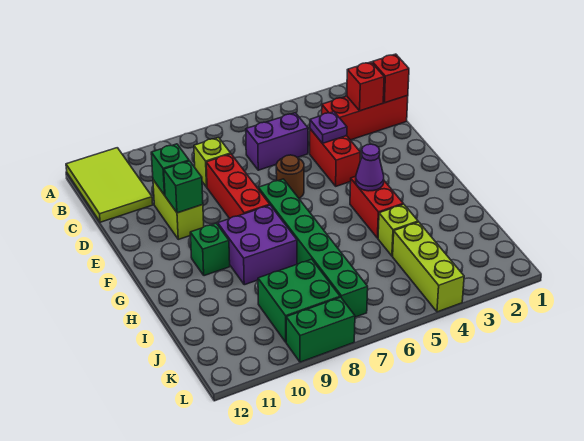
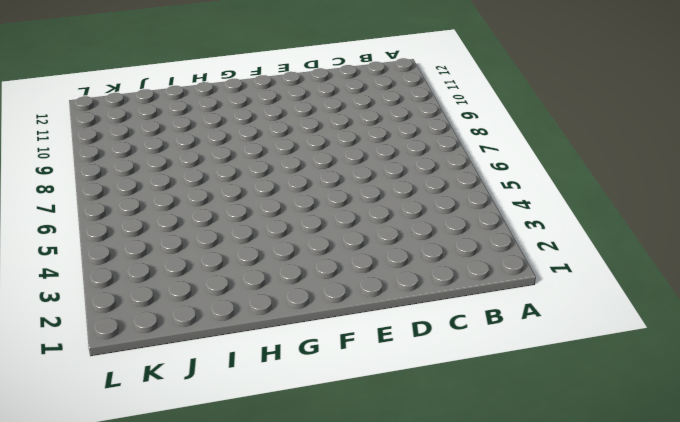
none -> lime 2x3 tile [66,148,153,222]
none -> red 1x3 brick [322,95,408,140]
none -> purple 1x2 brick [246,113,308,170]

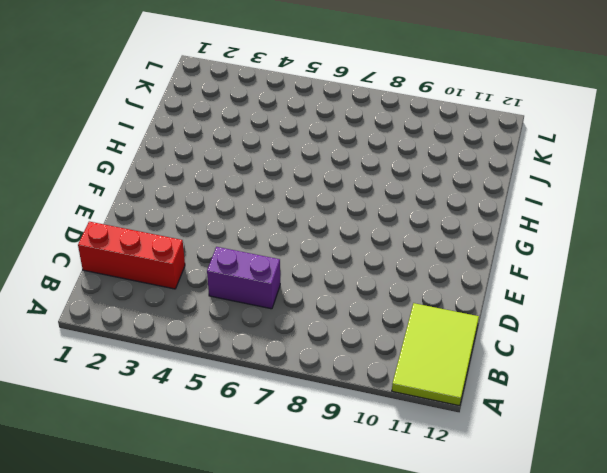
none -> lime 1x1 brick [194,138,231,187]
none -> red 1x2 brick [310,129,361,186]
none -> red 1x3 brick [206,154,270,219]

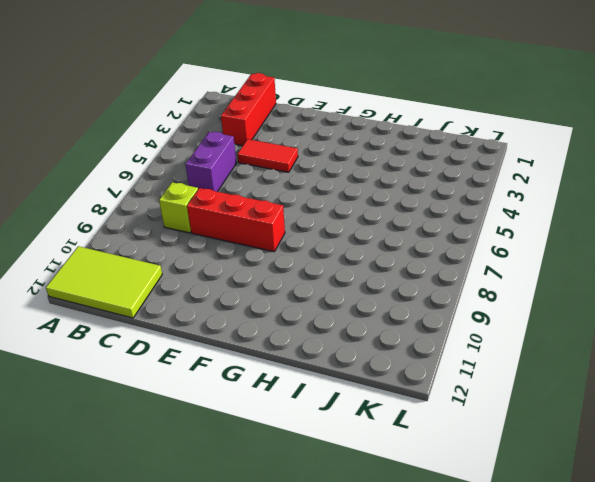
red 1x2 tile [237,139,298,172] -> red 1x2 brick [310,129,361,186]
none -> lime 1x2 brick [153,180,204,239]
none -> brown 1x1 round brick [276,155,304,198]
none -> green 1x6 brick [258,179,368,317]

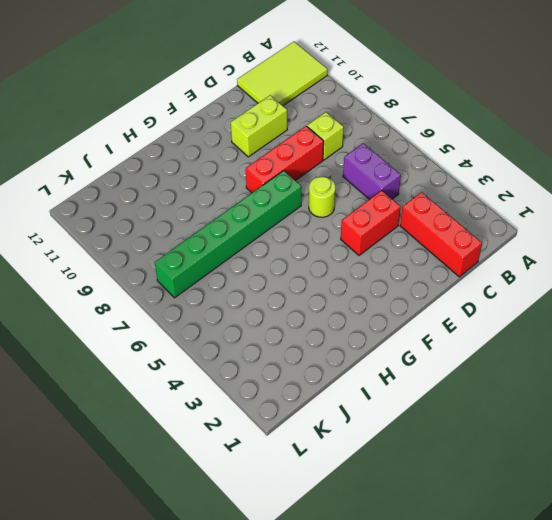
lime 1x1 round brick [309,177,335,217] -> brown 1x1 round brick [276,155,304,198]
none -> red 1x2 brick [350,176,403,238]
none -> purple 2x2 brick [218,205,297,285]
none -> green 1x1 brick [190,223,230,276]

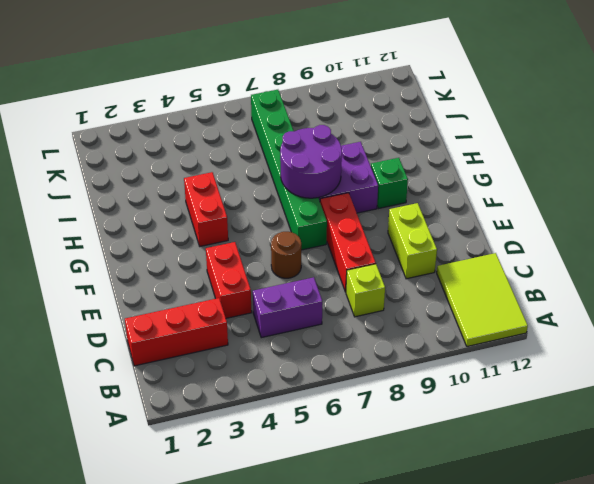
purple 2x2 round brick [280,125,342,198] -> none
none -> lime 1x1 brick [378,204,418,256]
none -> lime 1x3 brick [393,222,464,312]
none -> green 2x2 brick [258,259,340,342]

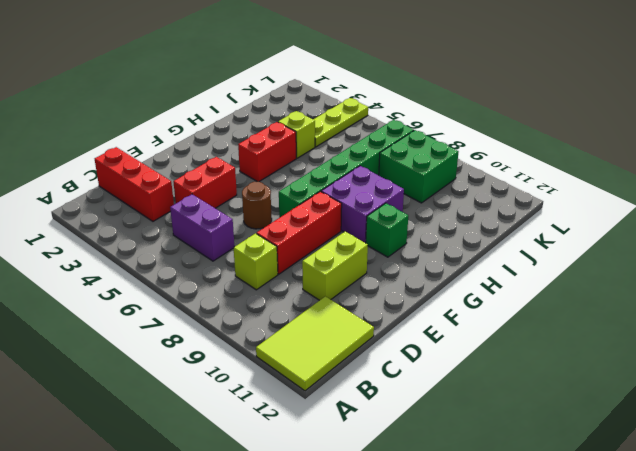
lime 1x3 plate [313,98,368,147] -> lime 1x3 brick [393,222,464,312]
none -> green 1x2 brick [286,297,355,362]
none -> red 1x1 brick [372,54,409,103]
none -> red 1x1 brick [347,62,384,111]

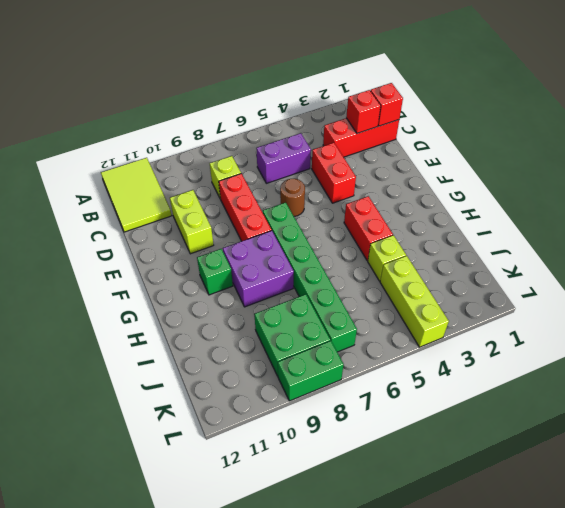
none -> purple 1x1 plate [310,112,347,143]
none -> green 1x1 brick [151,144,189,195]
none -> green 1x1 brick [164,161,203,213]

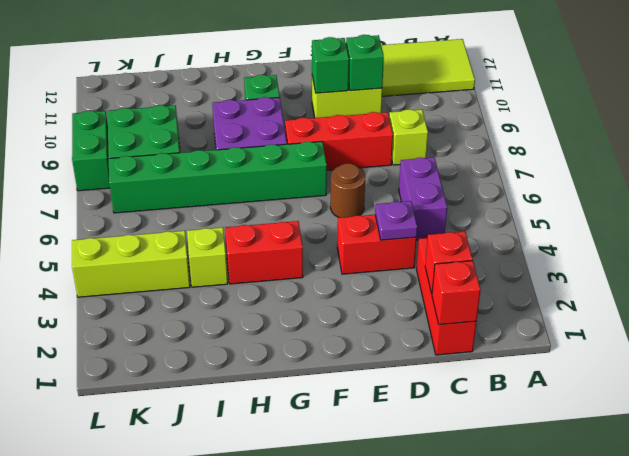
none -> purple 1x1 cone [356,144,384,191]

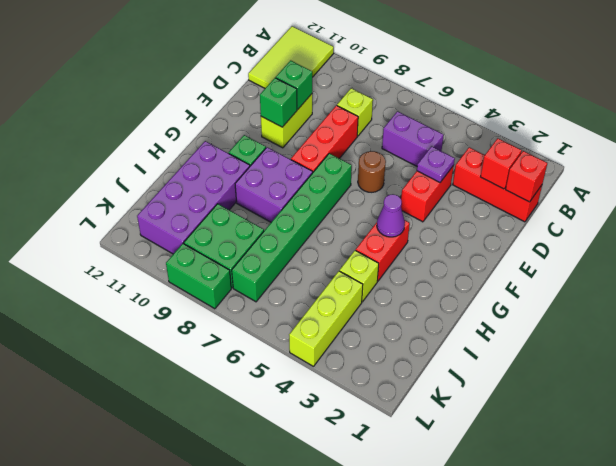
purple 2x4 brick [137,141,250,254] -> none

